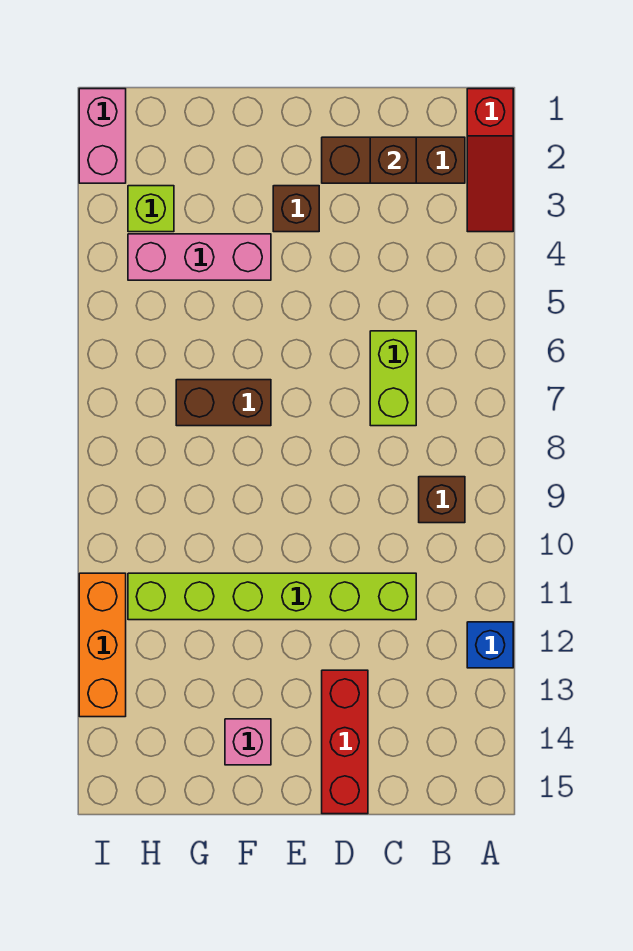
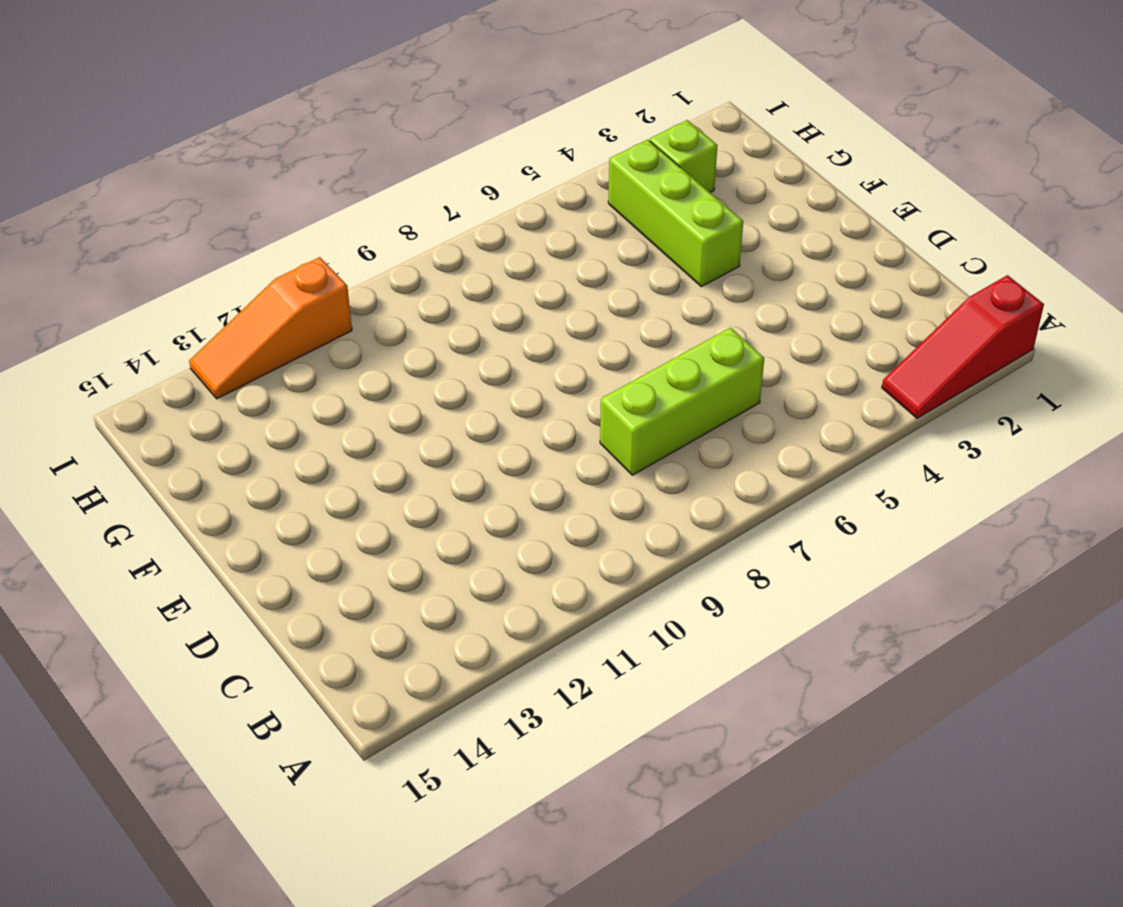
lime 1x3 brick [600,328,764,475] -> lime 1x2 brick [370,331,416,426]
lime 1x3 brick [608,140,743,287] -> pink 1x3 brick [128,234,271,280]
orange 1x3 slope [189,257,352,399] -> orange 1x3 brick [79,573,126,717]
none -> blue 1x1 brick [467,622,513,668]
none -> brown 1x3 brick [322,137,465,183]
none -> brown 1x1 brick [419,477,465,523]

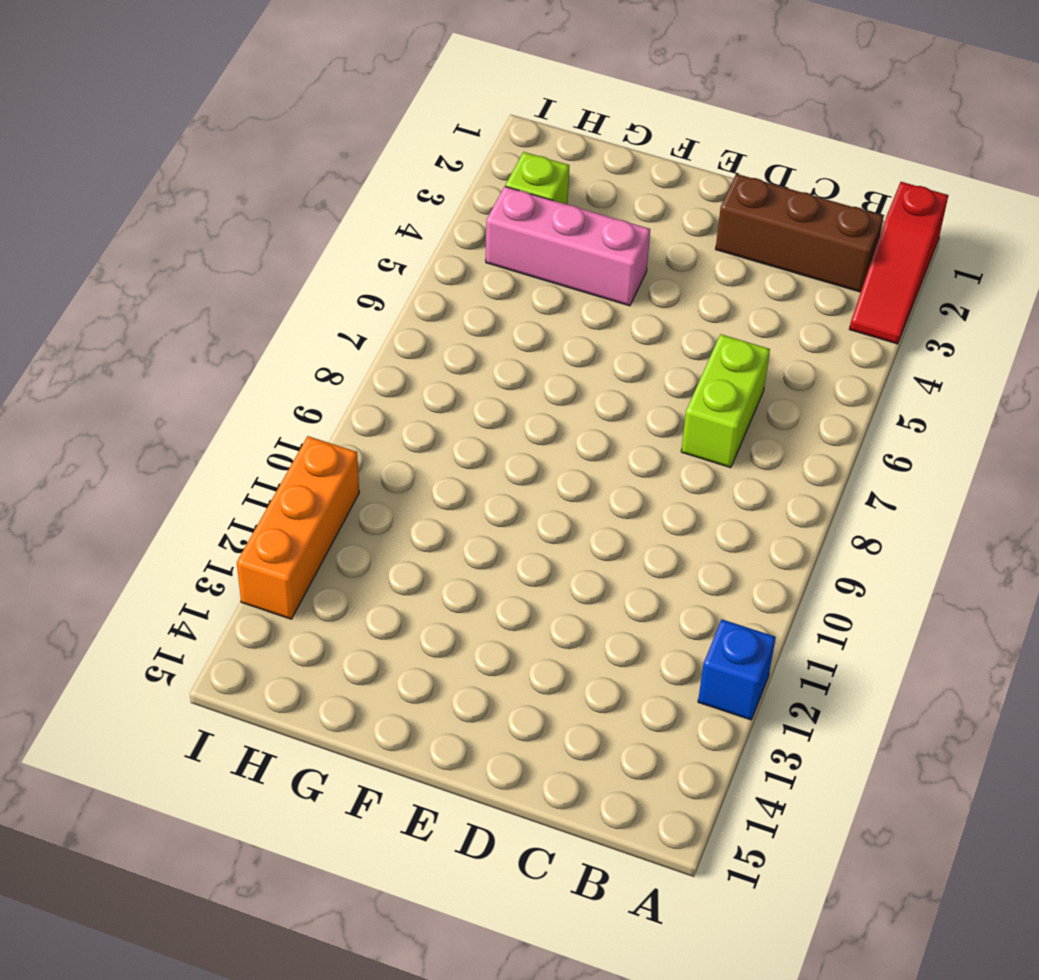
none -> brown 1x1 brick [419,477,465,523]
none -> lime 1x6 brick [128,573,416,620]
none -> red 1x3 brick [322,670,368,814]

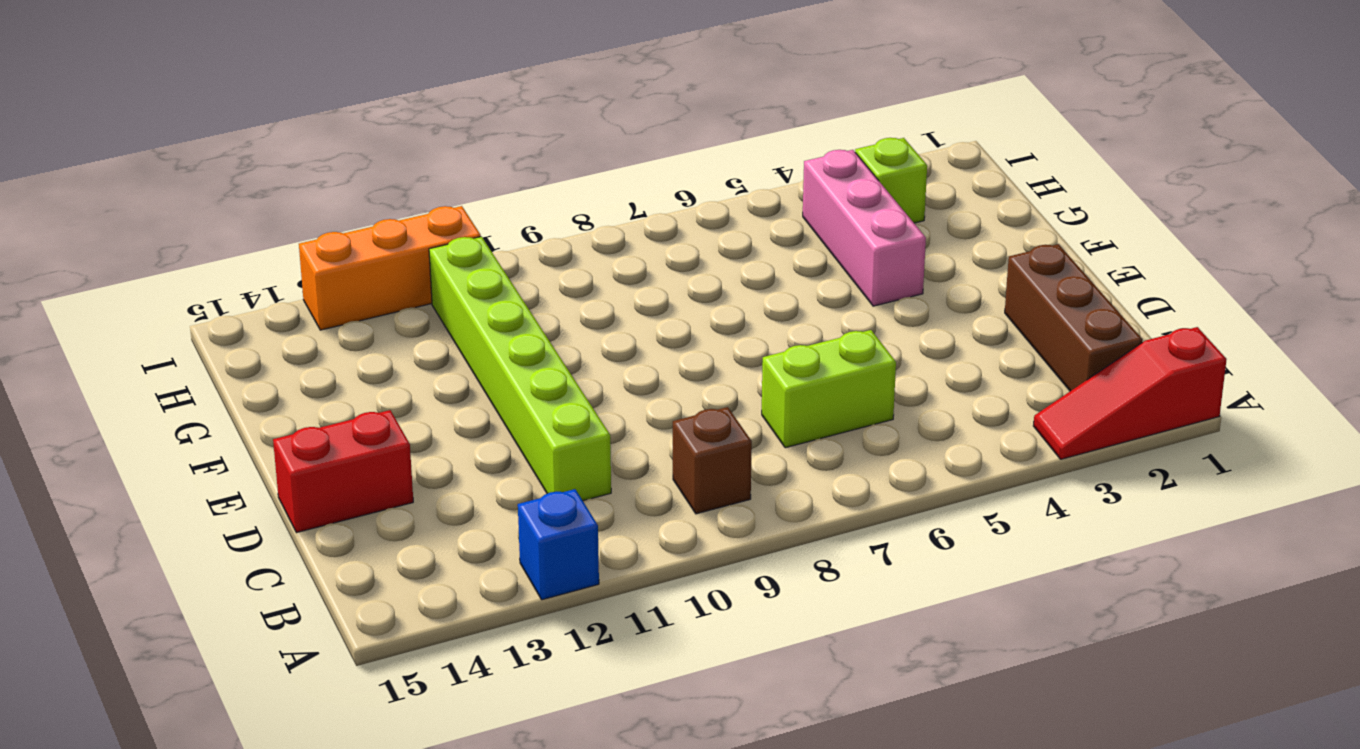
red 1x2 brick [273,410,413,533] -> red 1x3 brick [322,670,368,814]
none -> brown 1x1 brick [273,186,319,232]
none -> brown 1x2 brick [176,380,271,426]
none -> pink 1x1 brick [225,719,271,765]

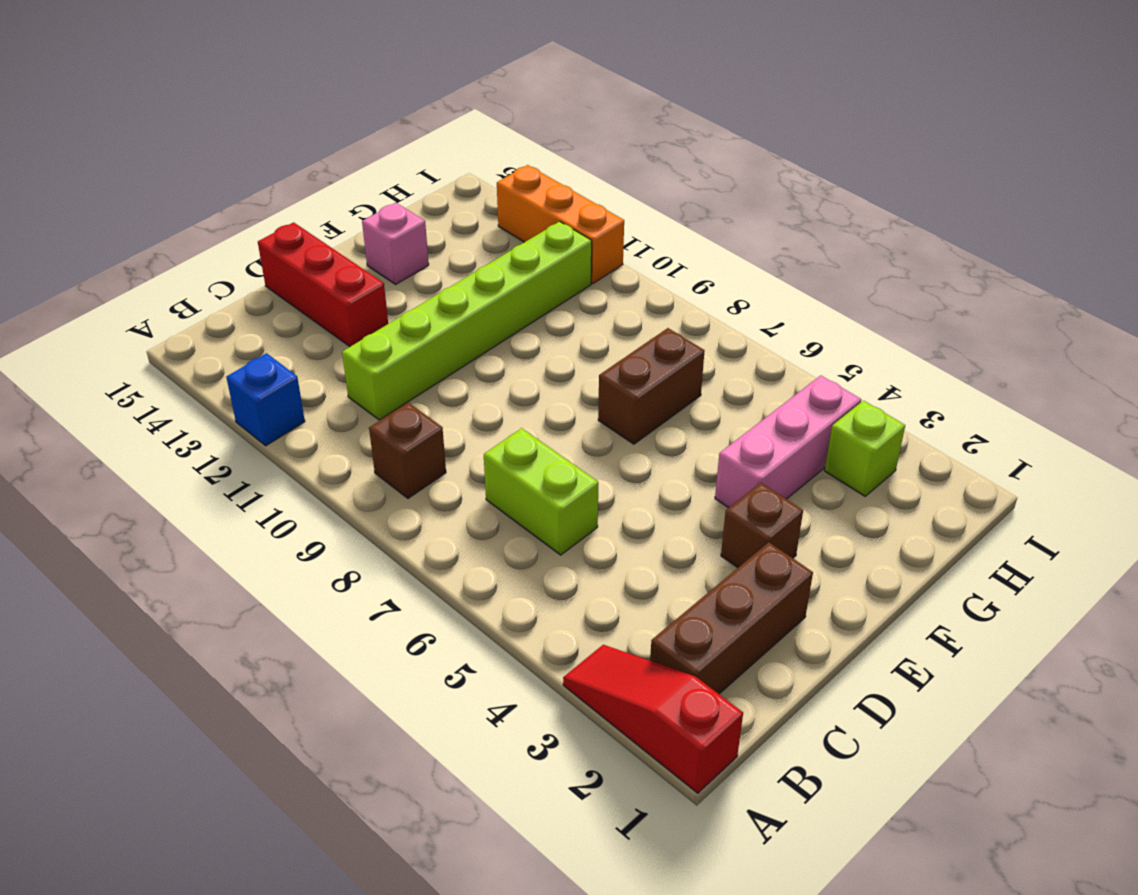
none -> pink 1x2 brick [79,89,126,183]
none -> brown 1x1 brick [370,137,416,183]

